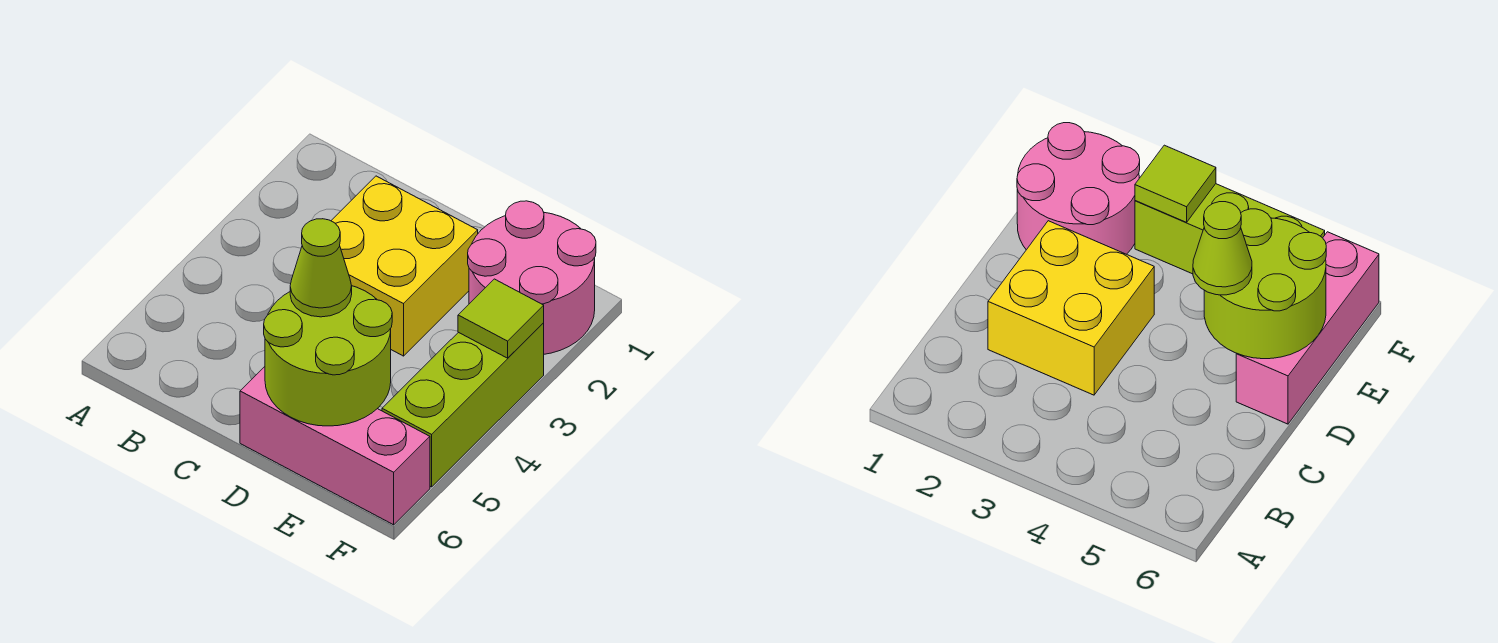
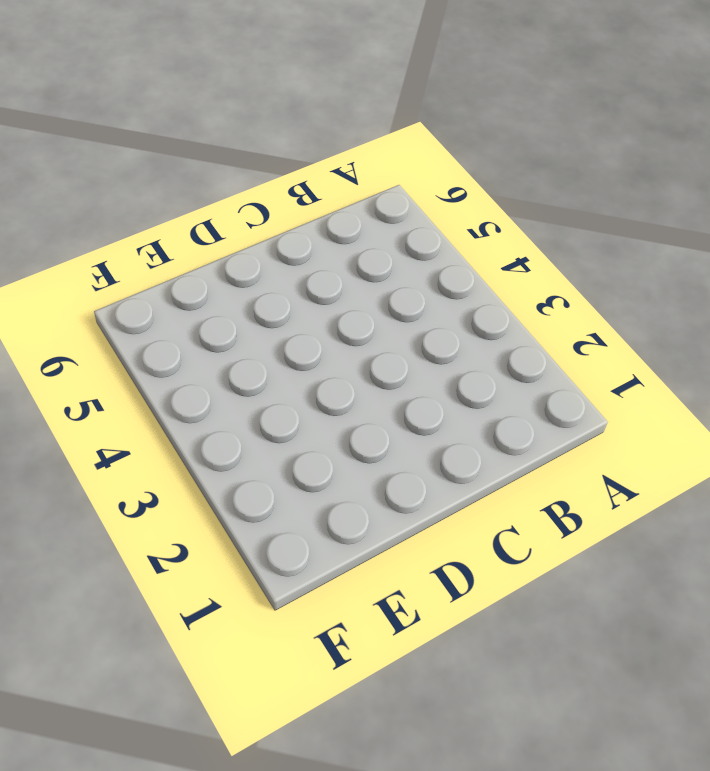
none -> yellow 2x2 brick [331,176,478,356]
none -> pink 1x3 brick [240,367,430,525]

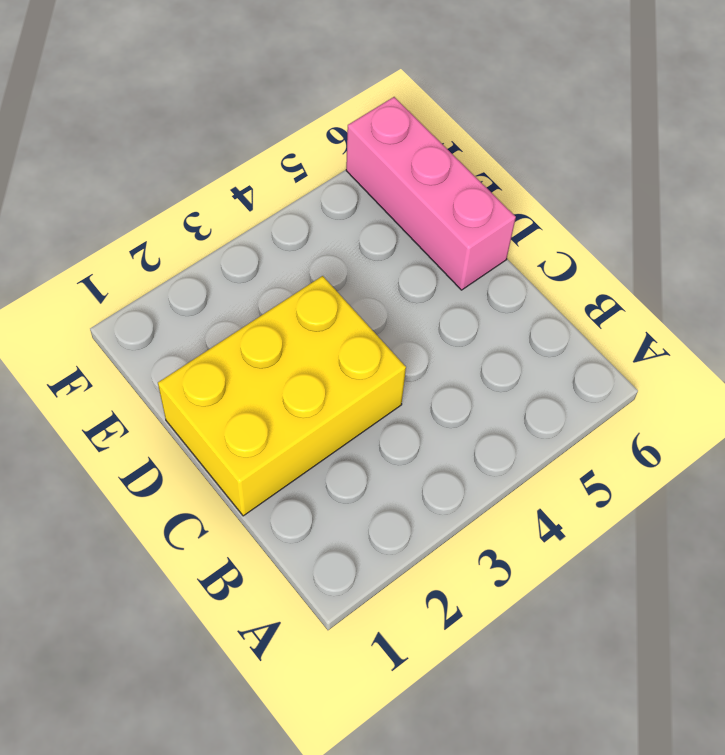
yellow 2x3 brick [158,276,406,516] -> yellow 2x2 brick [331,176,478,356]
none -> pink 2x2 round brick [468,201,596,354]
none -> lime 1x3 brick [382,323,544,487]

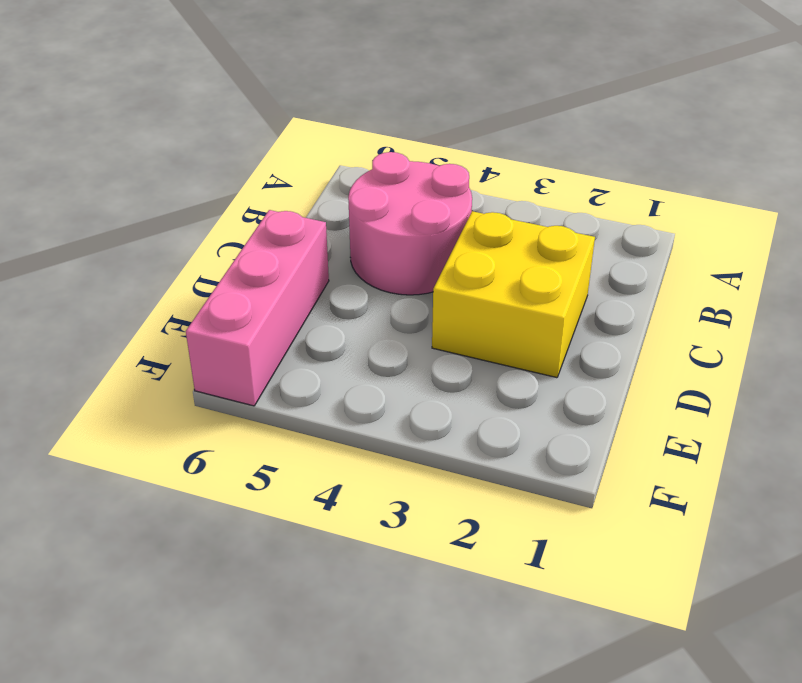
pink 2x2 round brick [348,152,472,295] -> pink 2x2 round brick moved to [468,201,596,354]
none -> lime 1x3 brick [382,323,544,487]
none -> lime 2x2 round brick [264,286,392,426]

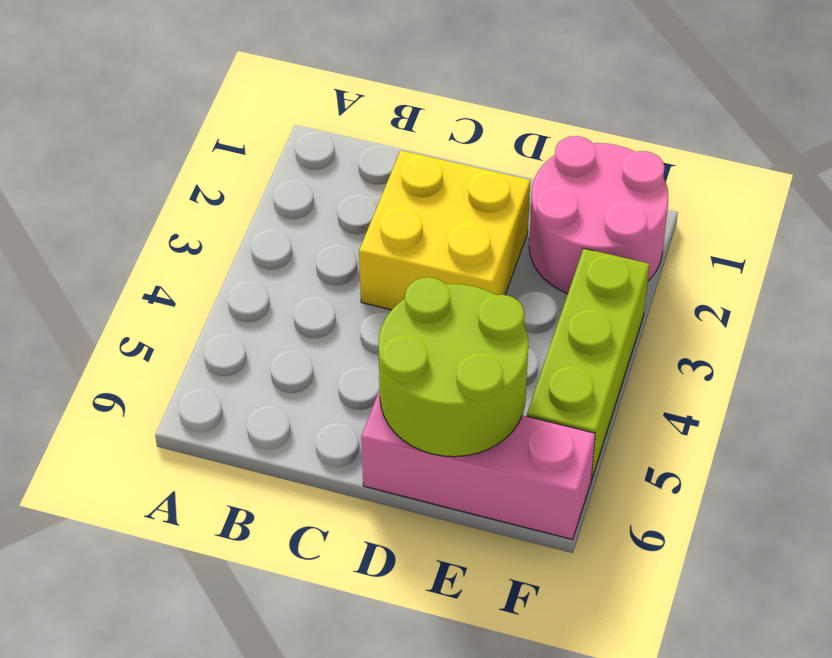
none -> lime 1x1 tile [458,279,544,358]
none -> lime 1x1 cone [290,219,352,317]

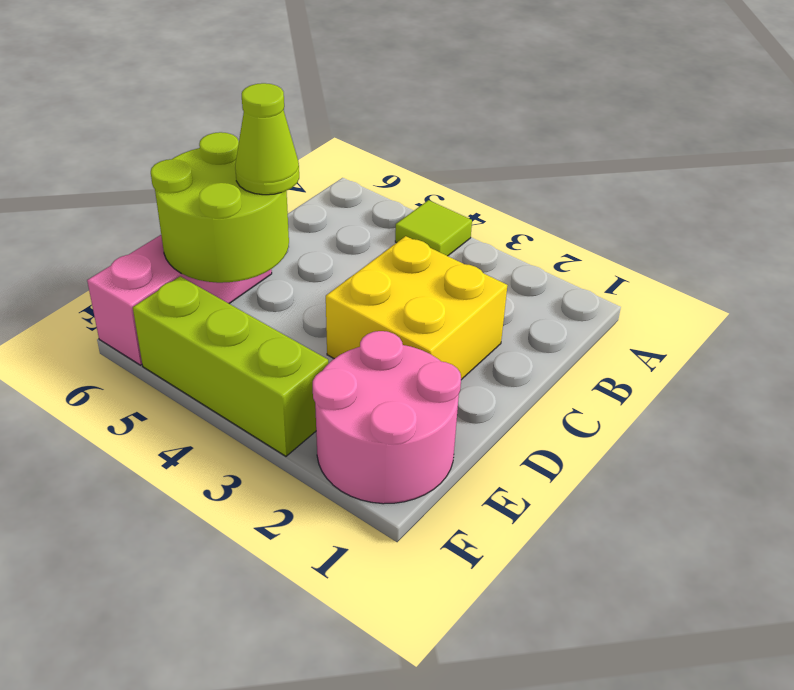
lime 1x1 tile [395,200,472,256] -> lime 1x1 tile moved to [458,279,544,358]

